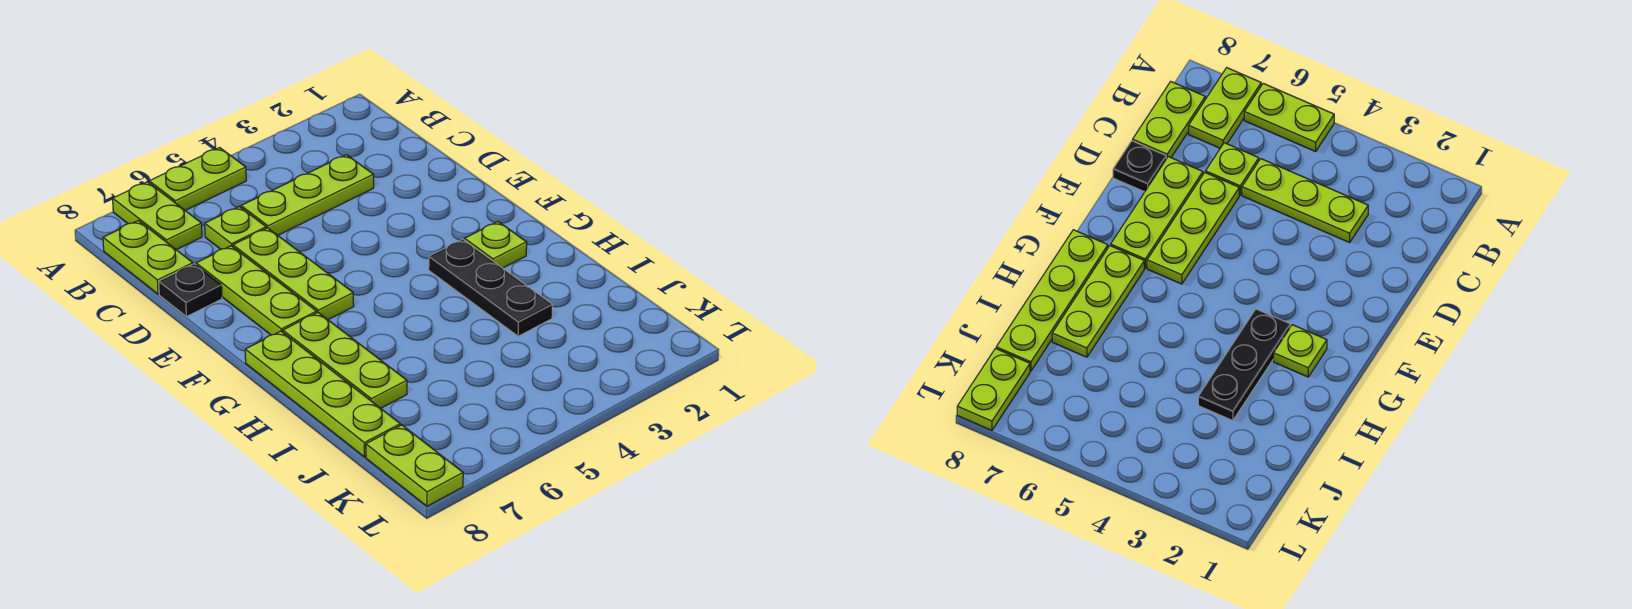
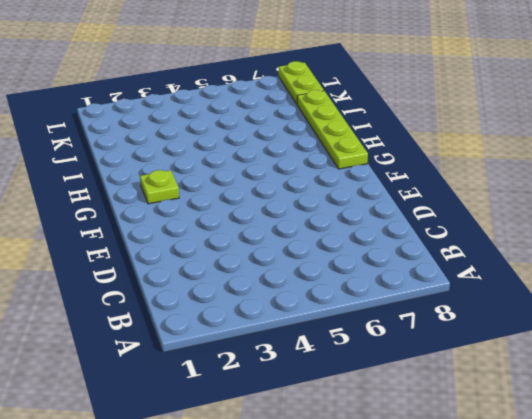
none -> lime 1x2 plate [149,148,246,211]
none -> lime 1x2 plate [113,182,202,250]
none -> lime 1x2 plate [103,221,193,294]

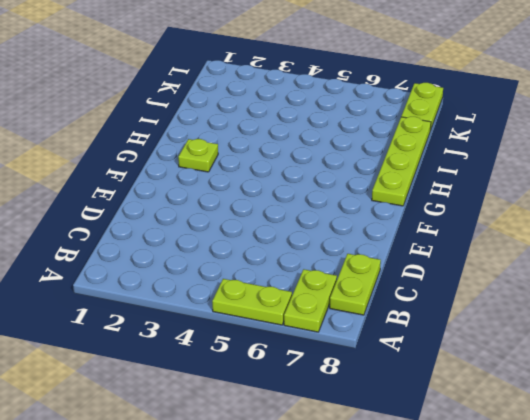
none -> lime 1x3 plate [241,155,374,235]
none -> lime 1x1 plate [205,207,266,249]
none -> lime 1x3 plate [233,228,354,320]

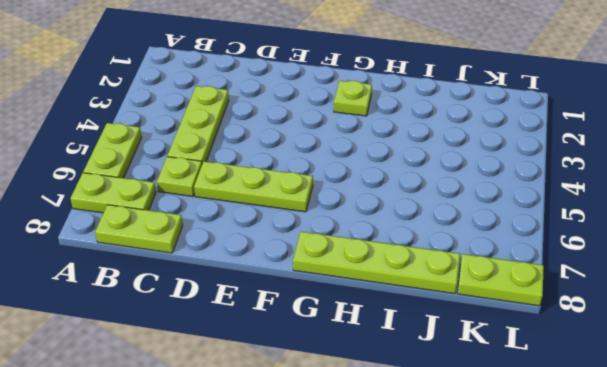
none -> lime 1x3 plate [196,246,317,335]
none -> black 1x1 plate [159,264,222,317]
none -> black 1x3 plate [429,239,552,336]

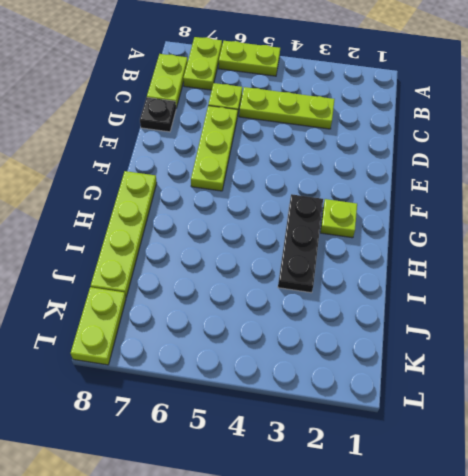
none -> lime 1x3 plate [196,246,317,335]
none -> lime 1x3 plate [283,313,407,408]

